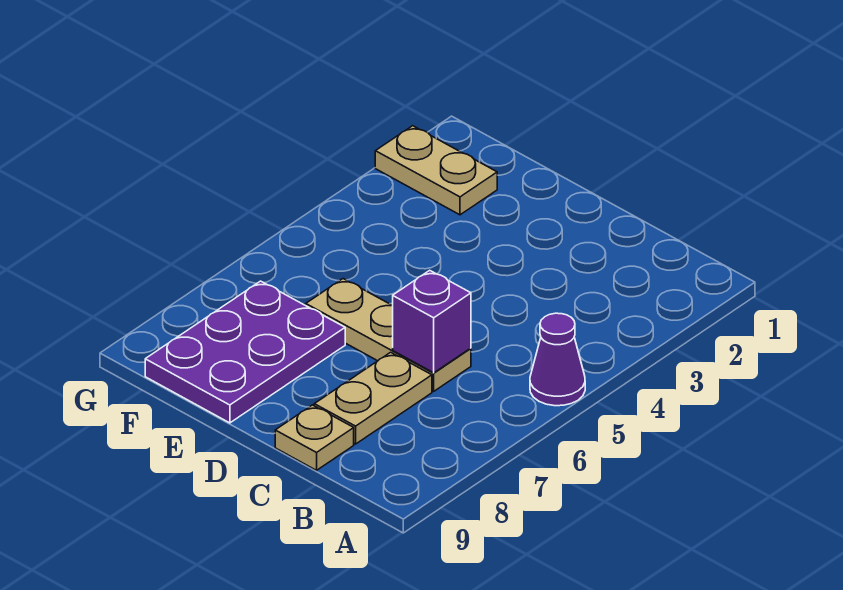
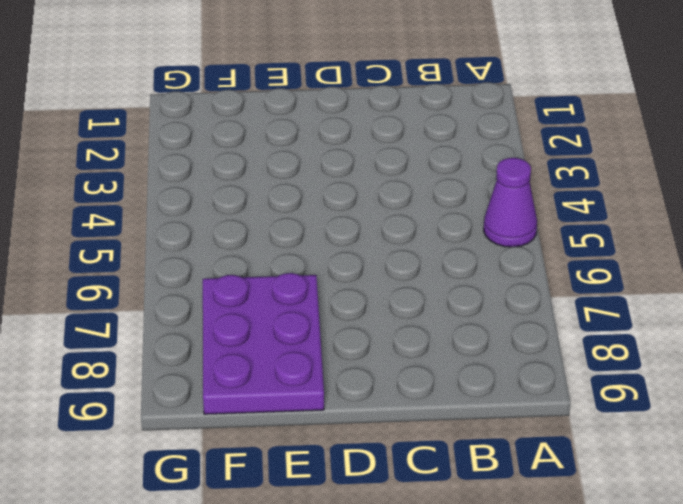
none -> tan 1x3 plate [306,279,471,391]
none -> tan 1x2 plate [314,352,432,444]

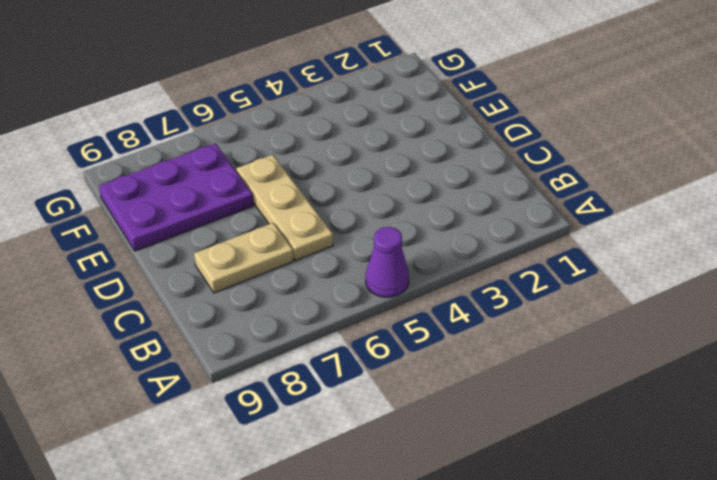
none -> tan 1x1 plate [275,405,354,470]
none -> tan 1x2 plate [375,126,497,215]

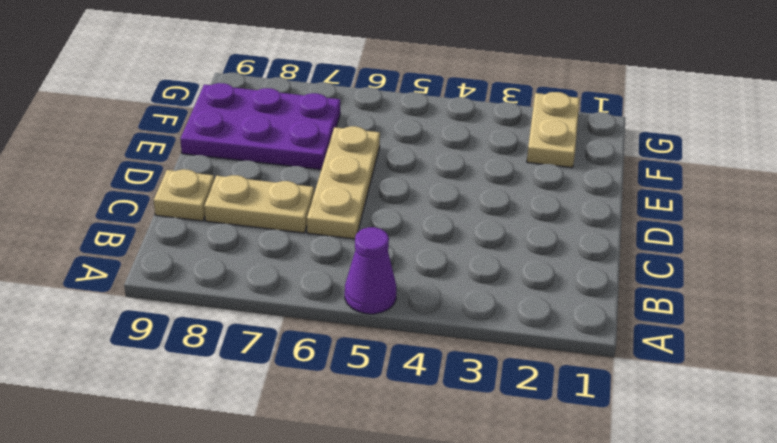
none -> purple 1x1 brick [393,270,471,373]

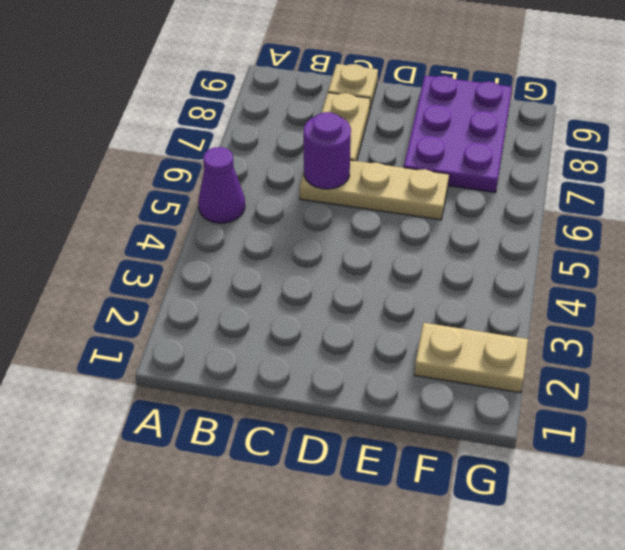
purple 1x1 round brick [304,112,351,189] -> purple 1x1 brick [393,270,471,373]

